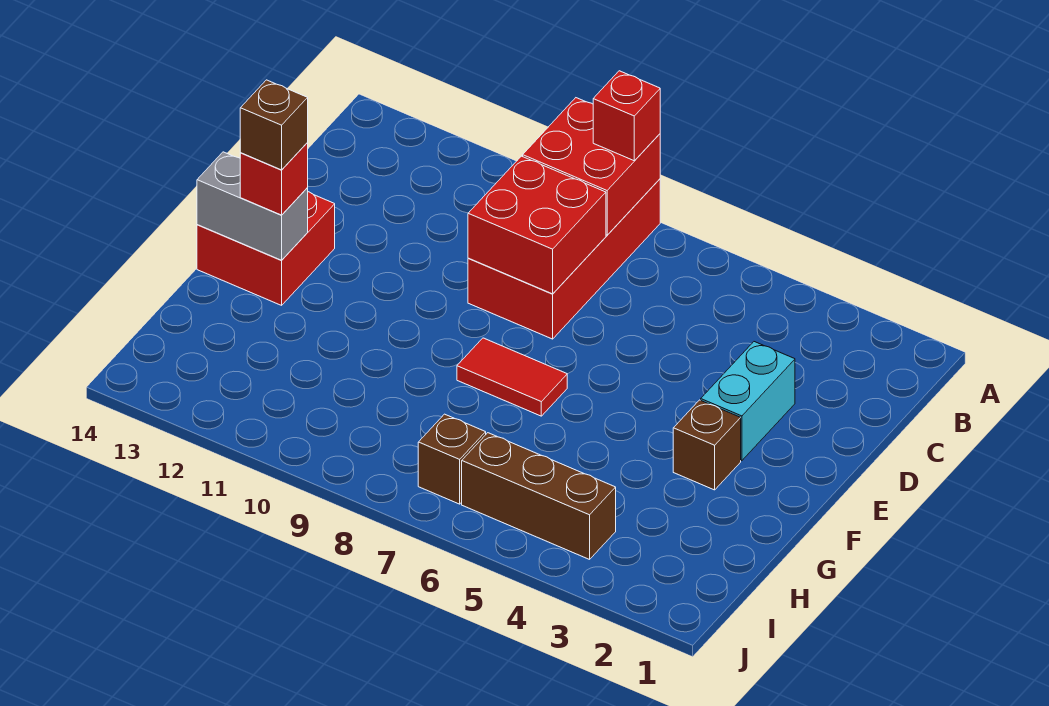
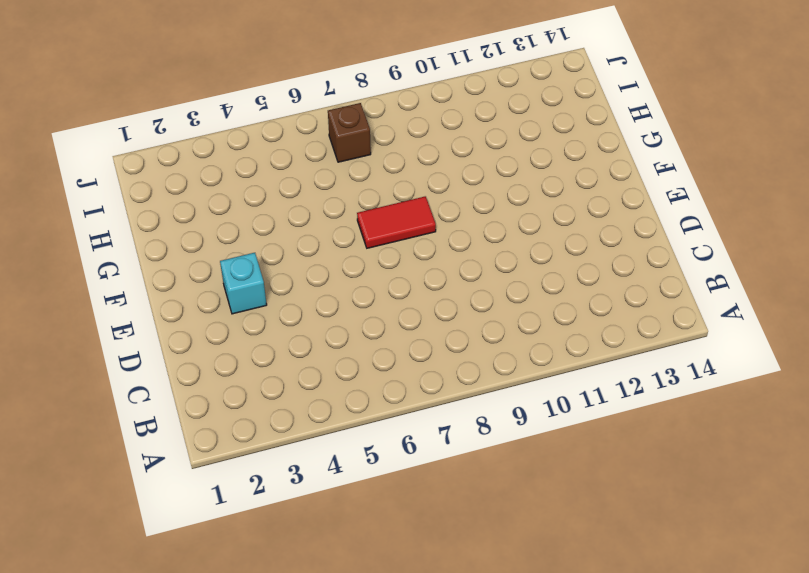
cyan 1x1 brick [220,253,267,314] -> cyan 1x2 brick [701,342,795,461]
none -> red 2x4 brick [468,179,660,339]
none -> red 2x2 brick [197,192,335,305]
none -> brown 1x1 brick [673,400,741,490]

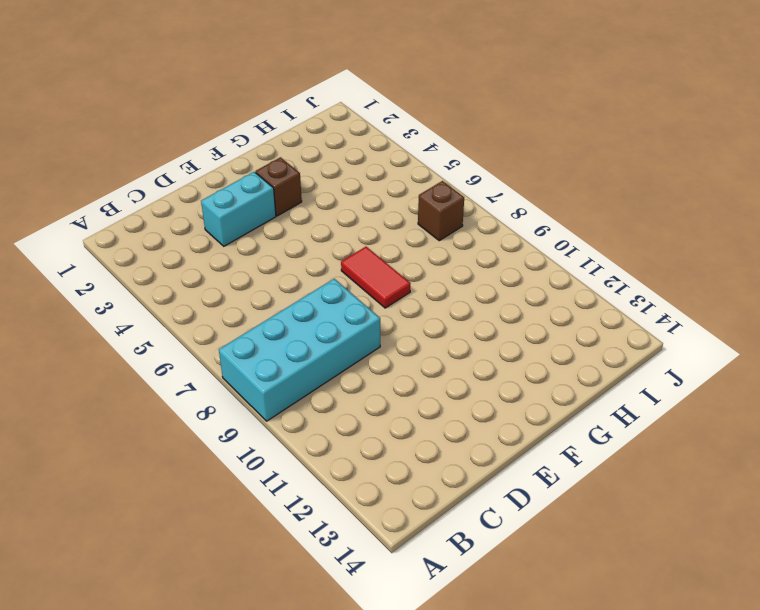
cyan 2x4 brick [219,279,380,421] -> red 2x4 brick [468,179,660,339]
none -> red 2x2 brick [197,192,335,305]
none -> brown 1x3 brick [462,433,616,559]
none -> red 2x2 brick [523,98,660,235]

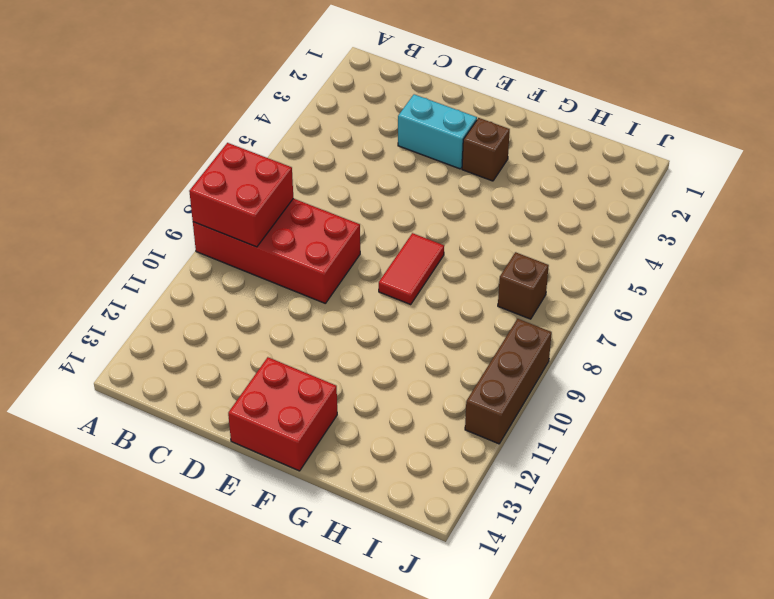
brown 1x3 brick [465,319,552,444] -> brown 1x3 brick moved to [462,433,616,559]
none -> red 2x2 brick [468,156,606,294]
none -> grey 1x2 brick [197,152,308,260]
none -> red 1x1 brick [593,71,660,161]

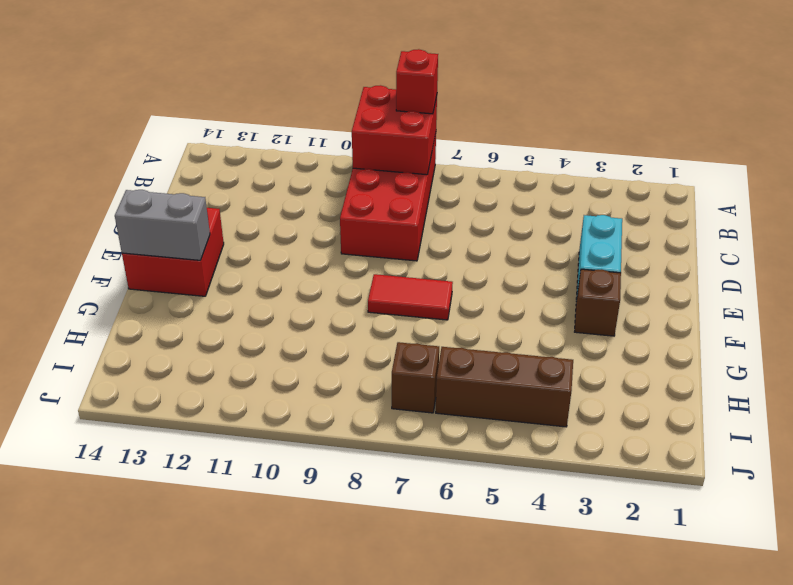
none -> red 2x2 brick [468,156,606,294]
none -> red 1x1 brick [240,143,308,215]
none -> brown 1x1 brick [240,80,308,170]

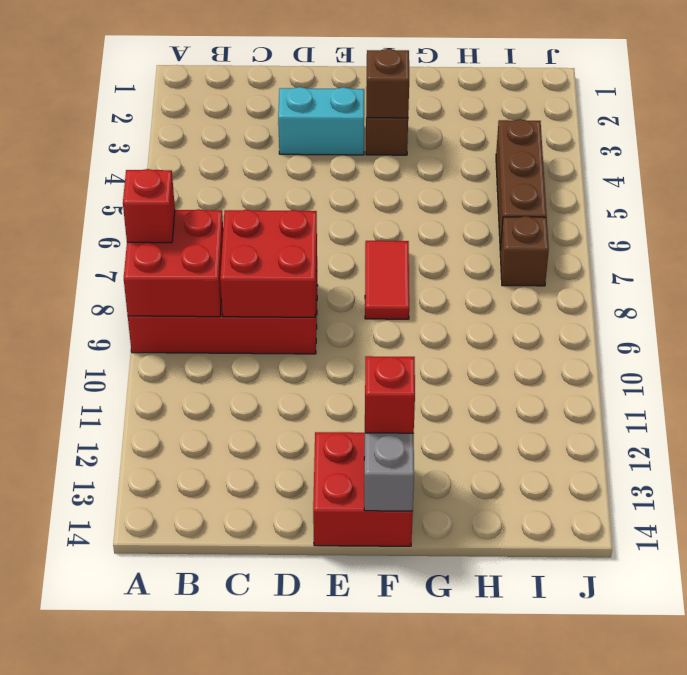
brown 1x1 brick [366,49,409,118] -> brown 1x1 brick moved to [240,80,308,170]

